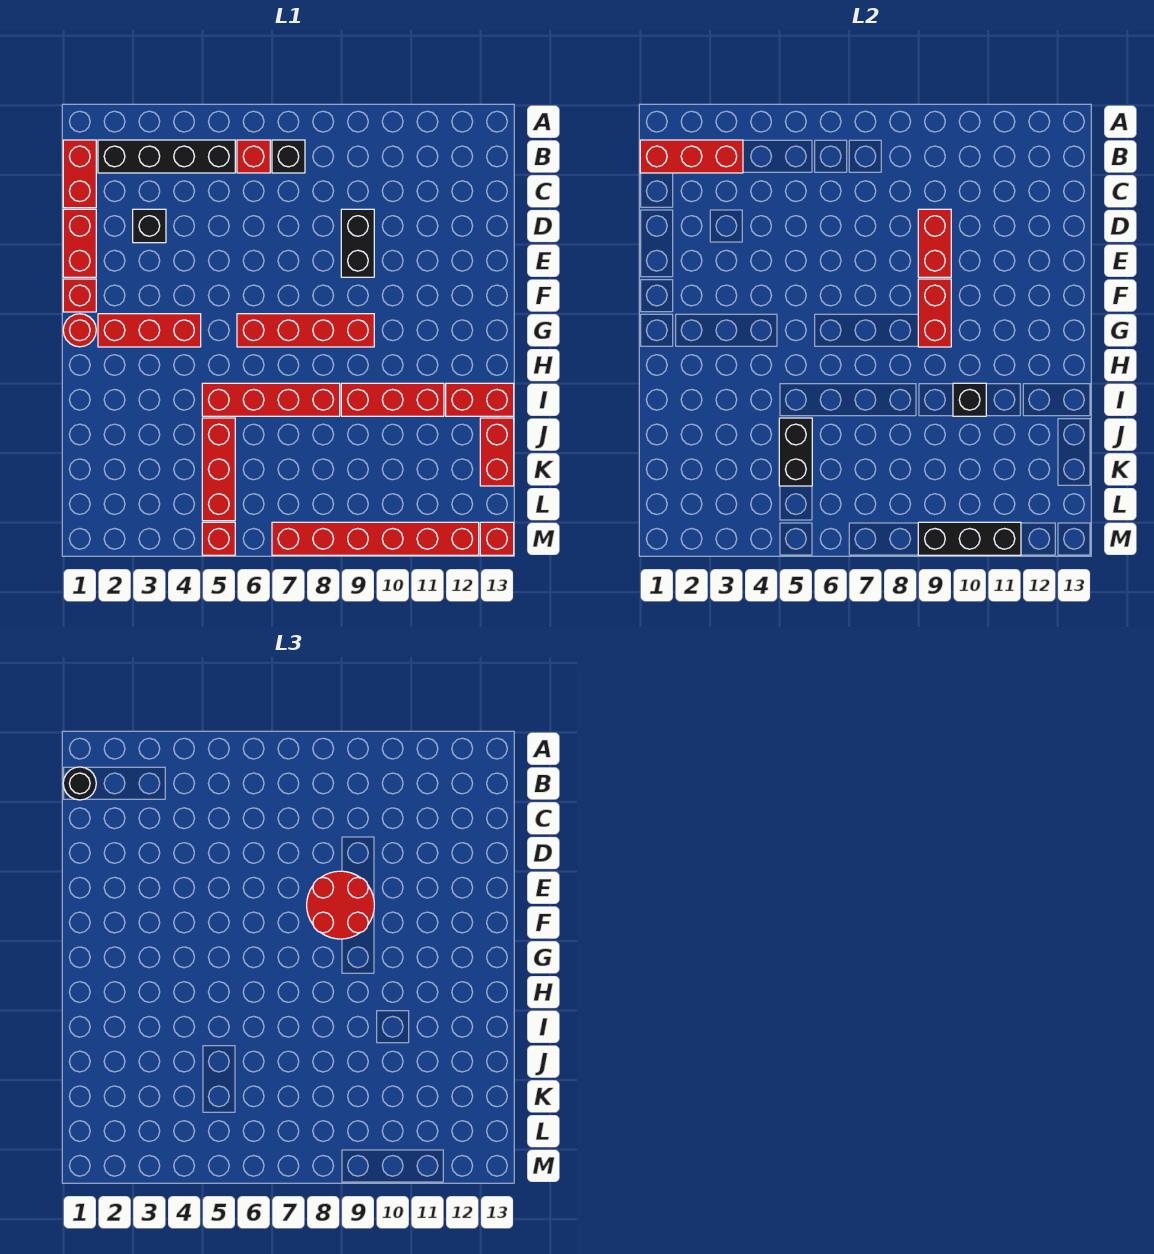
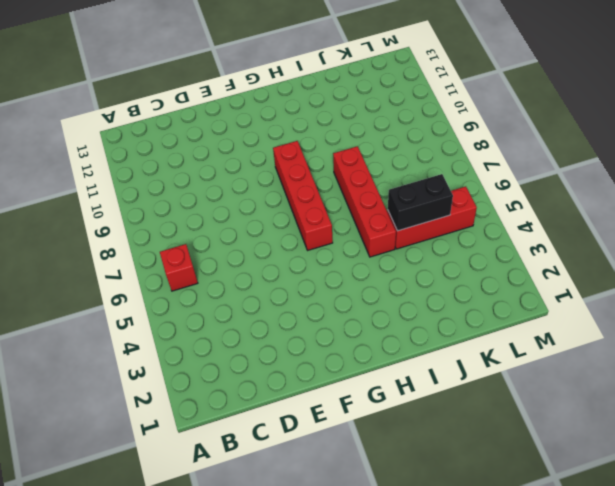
none -> red 1x2 brick [63,140,96,208]
none -> black 1x4 brick [98,140,235,173]
none -> black 1x1 brick [272,140,305,173]

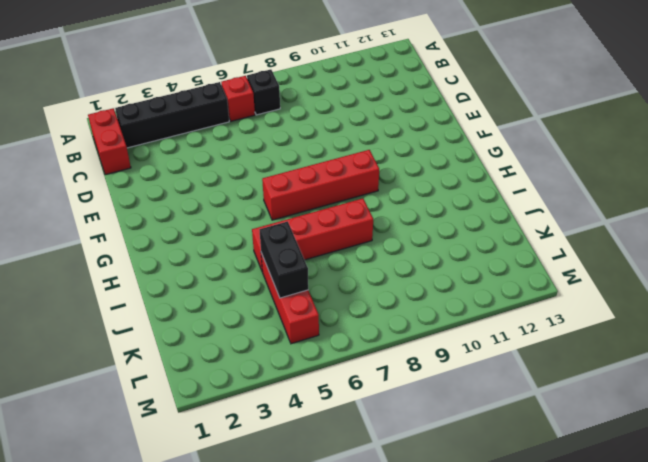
none -> red 1x2 brick [63,209,96,277]
none -> black 1x1 brick [133,209,166,243]
none -> black 1x2 brick [341,209,374,277]

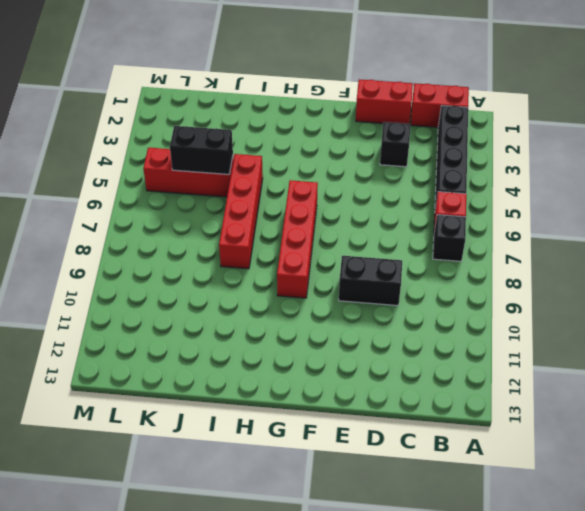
none -> red 1x1 brick [63,279,96,312]
none -> red 1x1 round brick [63,314,96,347]
none -> red 1x3 brick [98,314,201,347]

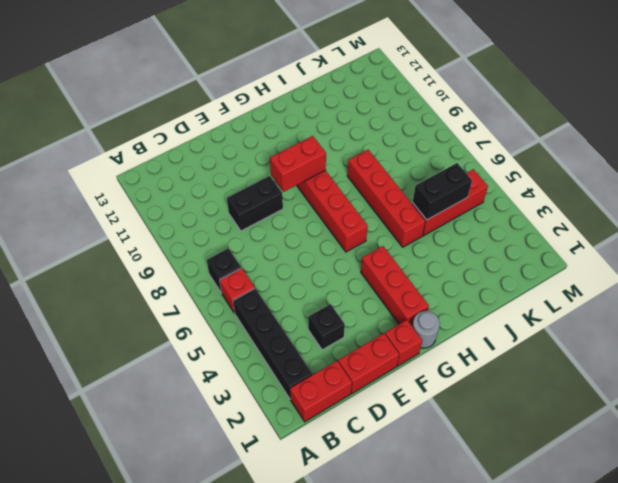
grey 1x1 round brick [412,311,440,348] -> red 1x1 round brick [63,314,96,347]
none -> red 1x3 brick [341,383,444,416]
none -> red 1x2 brick [446,383,514,416]
none -> red 1x2 brick [480,418,514,486]

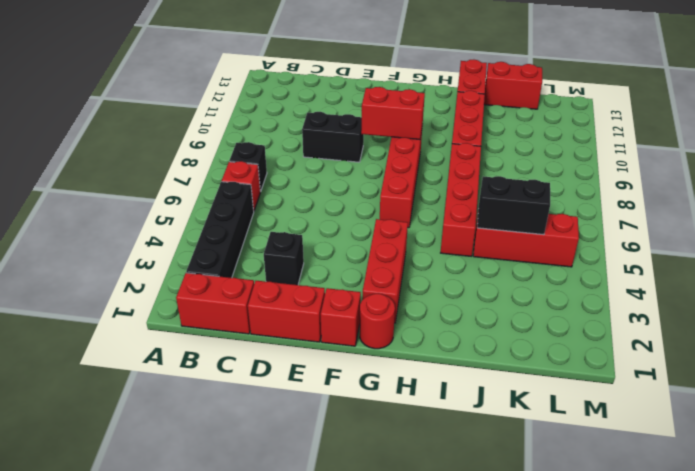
none -> red 1x1 brick [202,522,235,555]
none -> red 1x6 brick [272,522,479,555]
none -> red 1x1 brick [480,522,514,555]

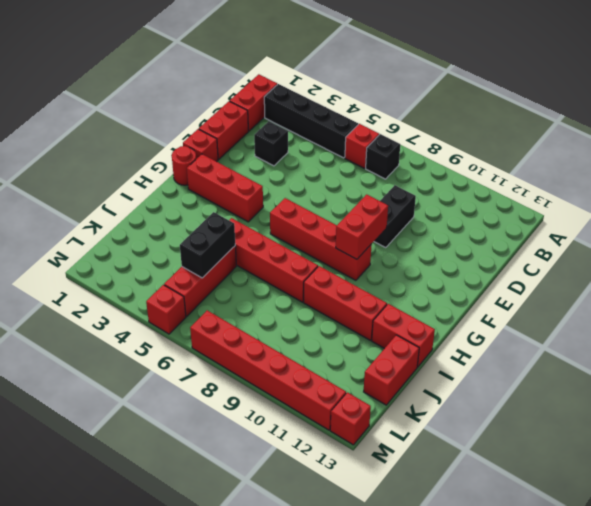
none -> red 1x3 brick [640,140,743,173]
none -> red 1x2 brick [918,209,951,277]
none -> black 1x1 brick [953,383,986,416]

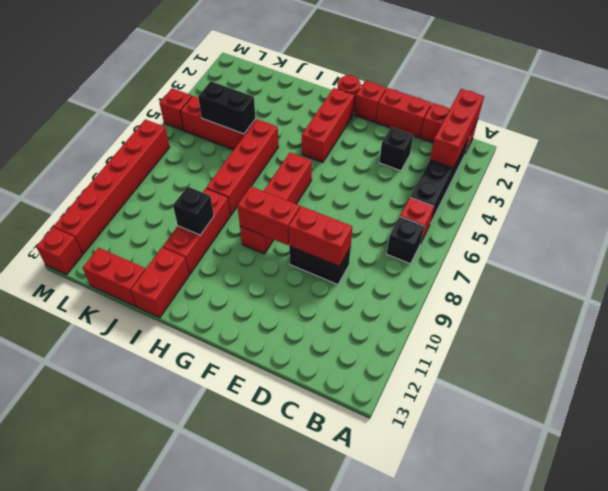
none -> black 1x3 brick [918,522,1021,555]
none -> black 1x1 round brick [63,767,96,800]
none -> red 2x2 round brick [307,871,374,939]

